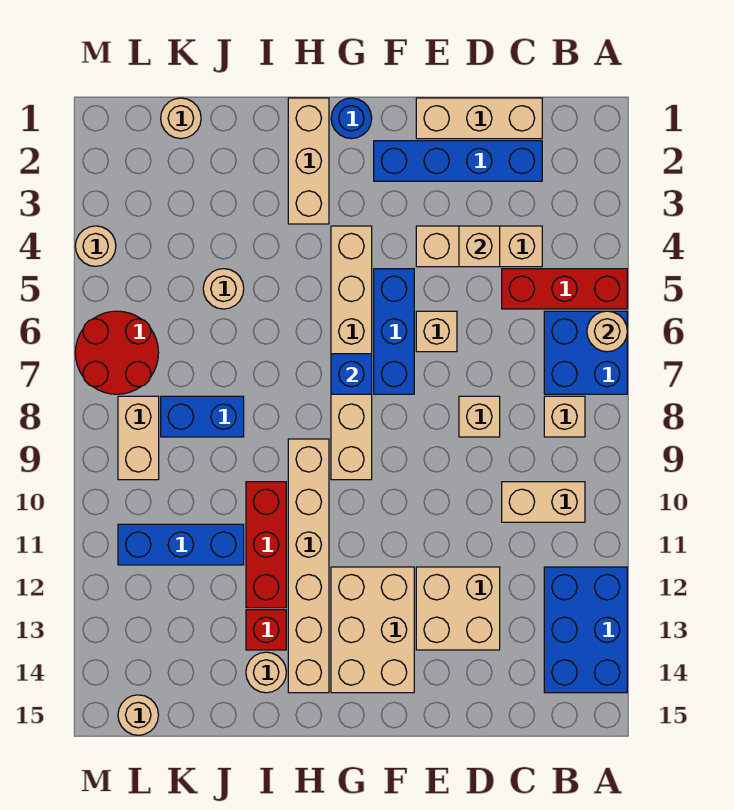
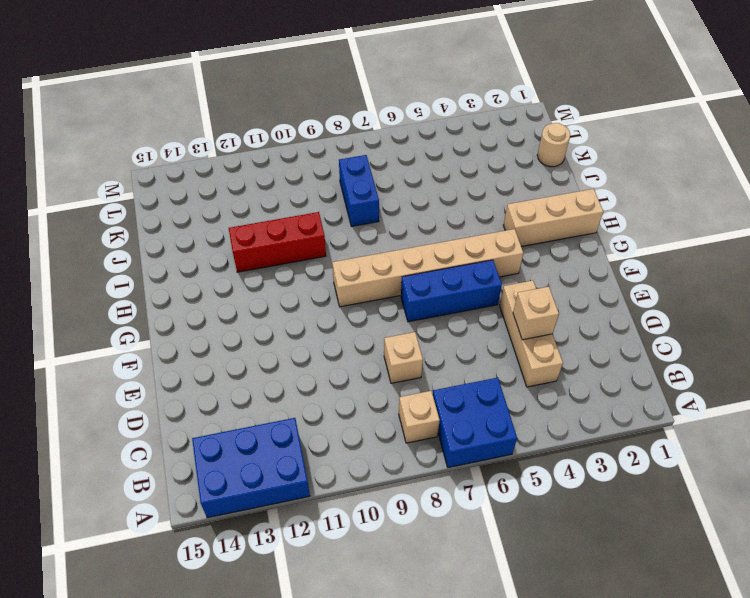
none -> red 1x3 brick [502,269,627,309]
none -> tan 1x2 brick [502,482,585,522]
none -> tan 1x3 brick [416,98,542,139]
none -> blue 1x4 brick [374,141,542,181]

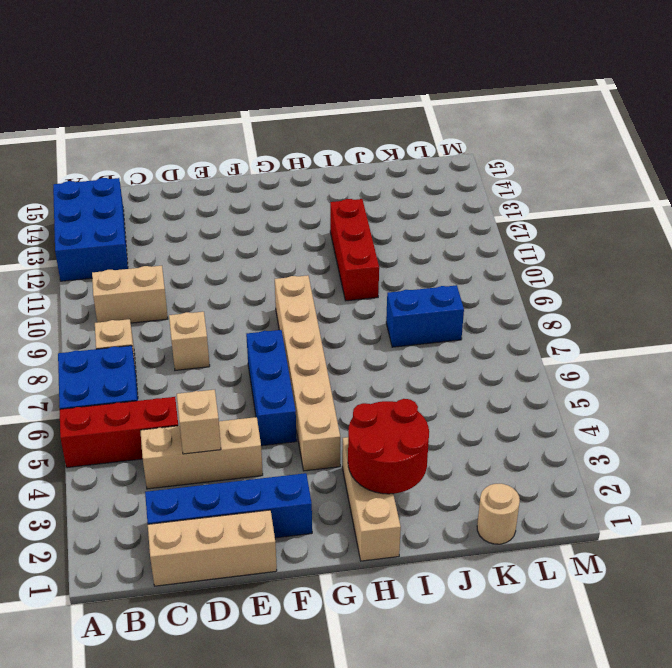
red 2x2 round brick [348,399,429,494] -> red 2x2 round brick moved to [75,311,159,394]
none -> tan 2x2 brick [416,567,500,650]
none -> tan 1x1 brick [416,311,457,352]
none -> tan 2x3 brick [331,567,414,693]
none -> blue 1x1 round brick [331,98,372,139]

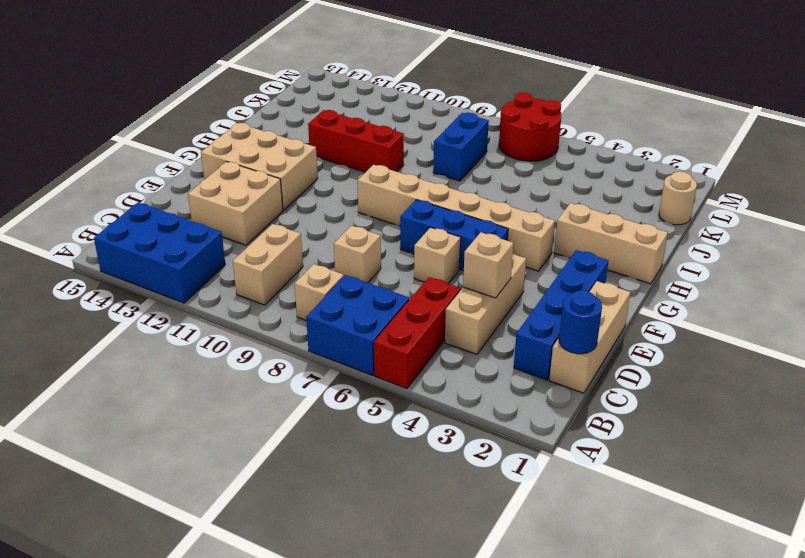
blue 1x1 round brick [559,290,602,354] -> blue 1x1 round brick moved to [331,98,372,139]
none -> tan 1x6 brick [288,439,329,693]
none -> red 1x1 brick [246,610,286,650]
none -> tan 1x1 round brick [246,652,286,693]
none -> tan 1x1 round brick [203,269,244,309]

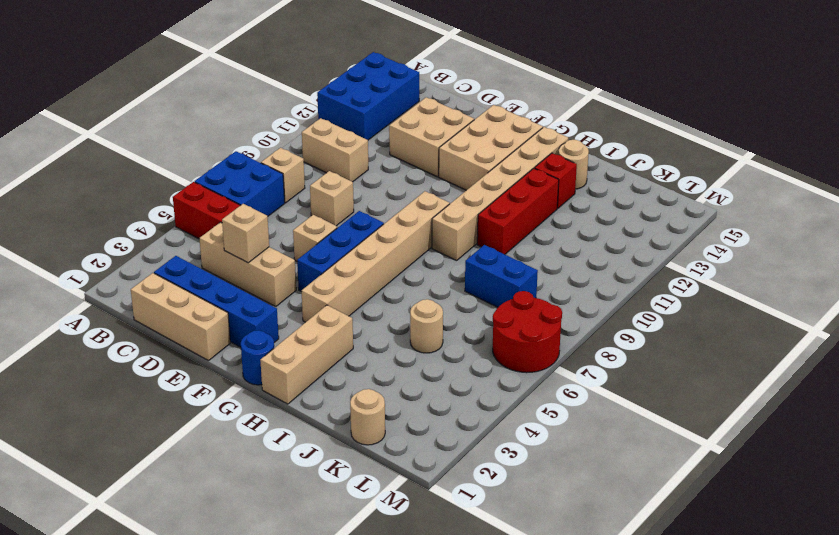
none -> blue 1x3 brick [118,524,244,565]
none -> tan 1x2 brick [118,396,159,480]
none -> tan 1x1 round brick [118,695,158,735]
none -> tan 1x1 round brick [75,226,116,266]

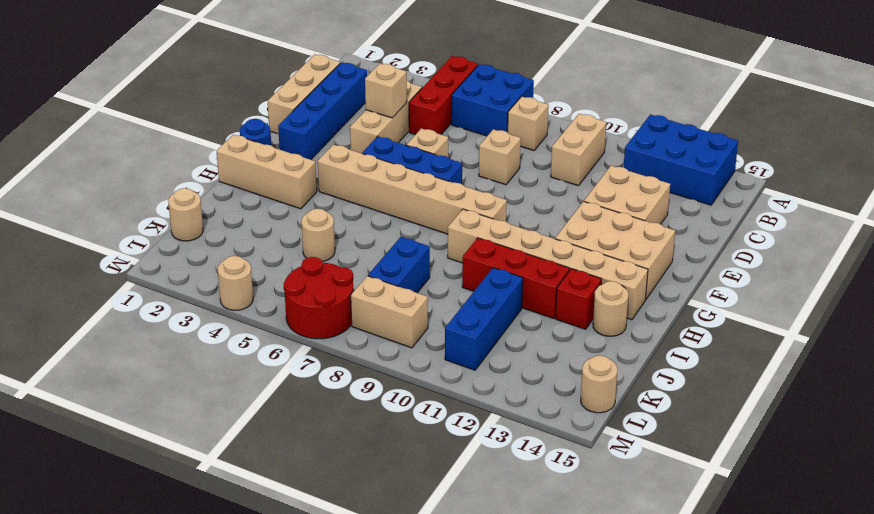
none -> tan 1x1 round brick [587,311,627,352]
none -> blue 1x1 brick [331,354,372,394]

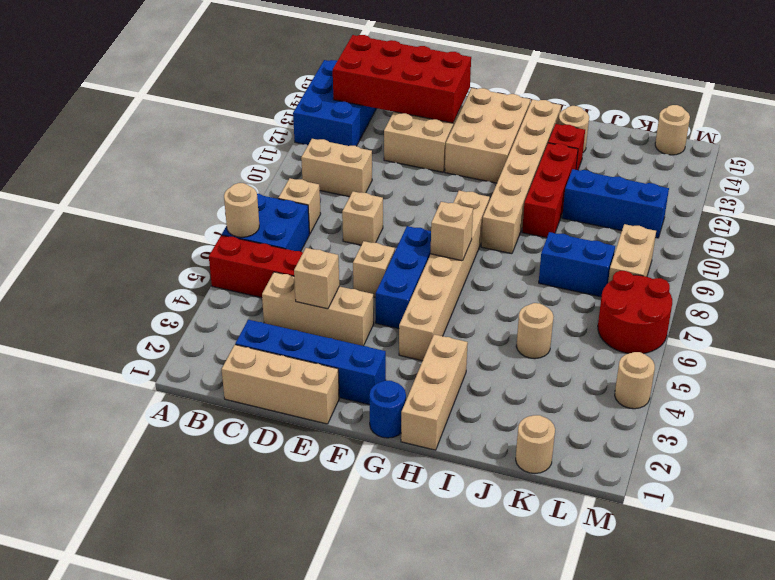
red 2x4 brick [333,35,471,123] -> none
tan 1x1 brick [431,202,473,261] -> blue 1x1 brick [331,354,372,394]

